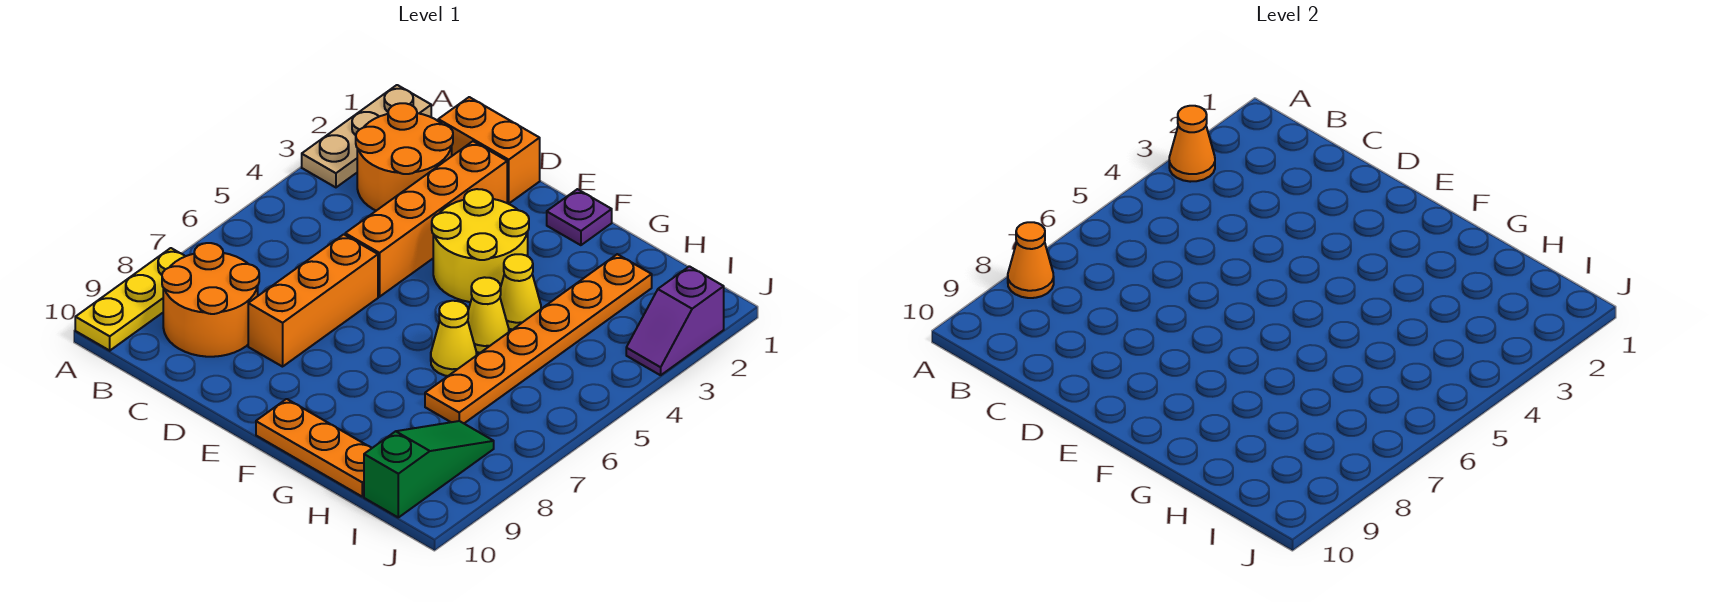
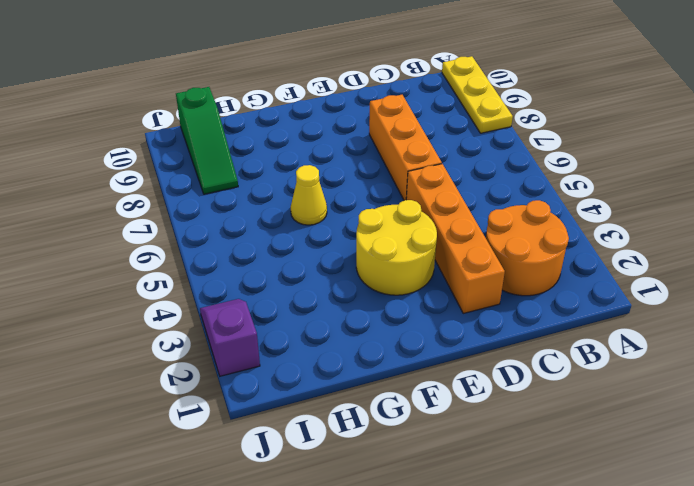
none -> tan 1x3 plate [302,85,431,187]
none -> orange 2x2 round brick [162,243,259,357]
none -> orange 1x2 brick [438,97,540,204]

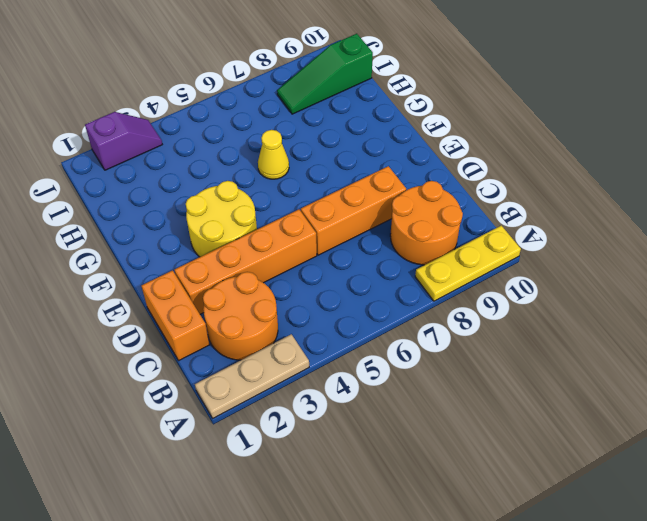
none -> purple 1x1 plate [547,189,612,245]
none -> orange 1x3 plate [256,399,372,497]
none -> yellow 1x1 cone [500,254,541,329]

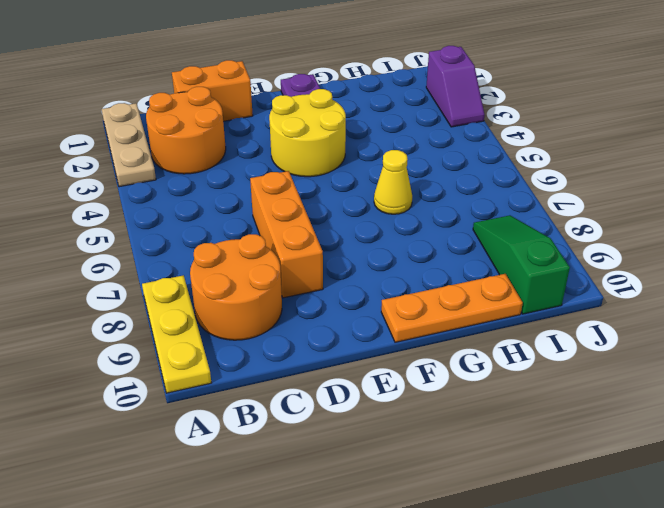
none -> orange 1x4 brick [345,141,507,297]
none -> yellow 1x1 cone [500,254,541,329]
none -> yellow 1x1 cone [468,277,509,353]

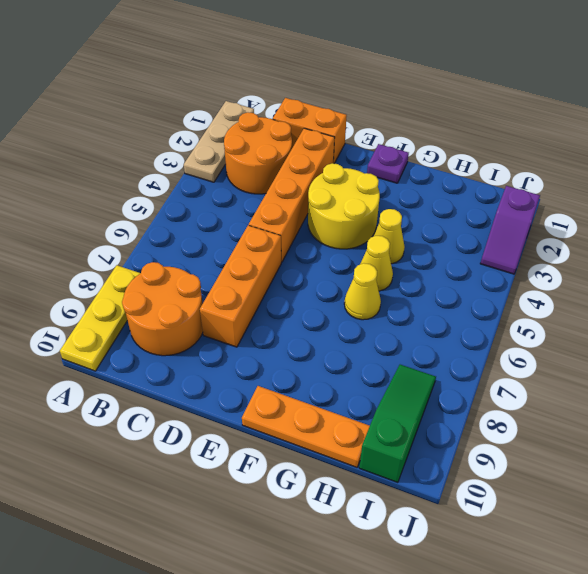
none -> orange 1x6 plate [425,254,652,423]
none -> orange 1x1 cone [1169,106,1215,182]
none -> orange 1x1 cone [1008,222,1054,298]

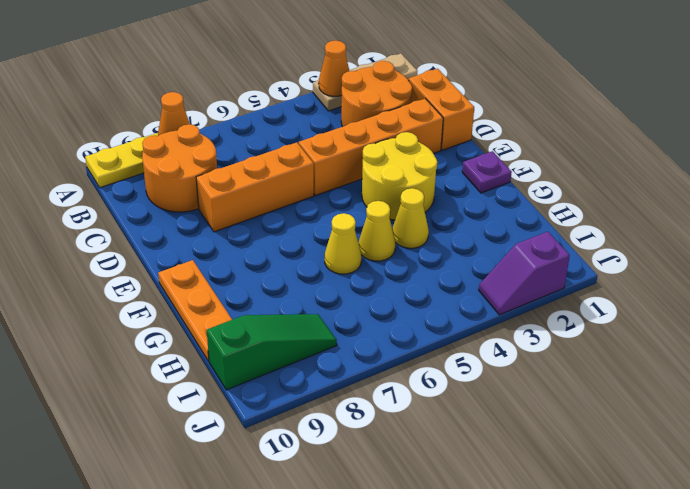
none -> orange 1x6 plate [425,254,652,423]

